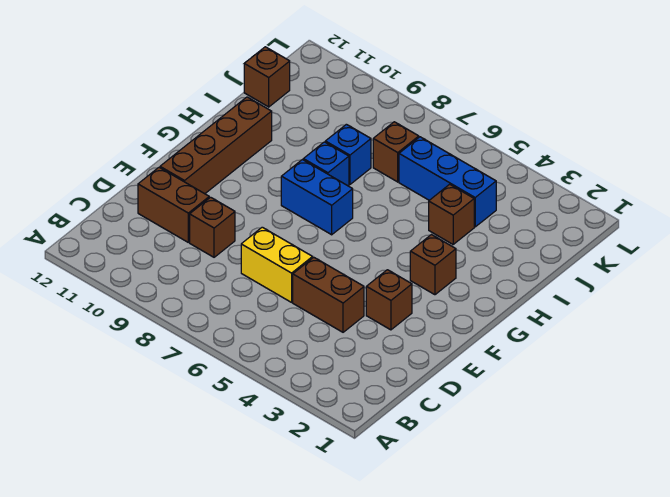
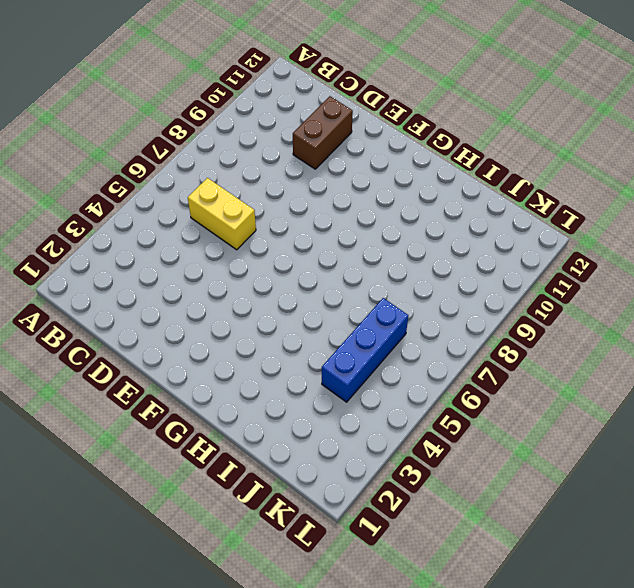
yellow 1x2 brick [188,178,256,250] -> yellow 1x2 brick turned to [241,227,313,302]
none -> brown 1x2 brick [293,257,364,332]
none -> brown 1x1 brick [190,197,235,257]
none -> brown 1x1 brick [366,270,412,330]

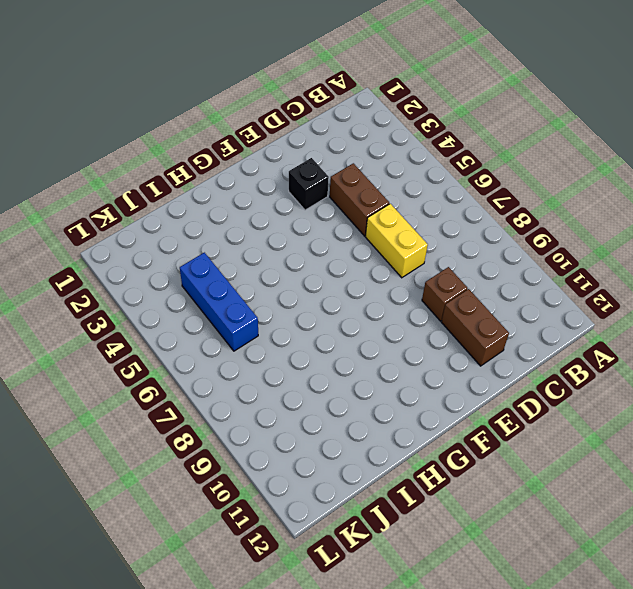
black 1x1 brick [289,158,329,210] -> brown 1x1 brick [366,270,412,330]
none -> brown 1x4 brick [160,97,272,194]
none -> brown 1x1 brick [410,235,456,295]
none -> blue 1x2 brick [281,160,353,235]

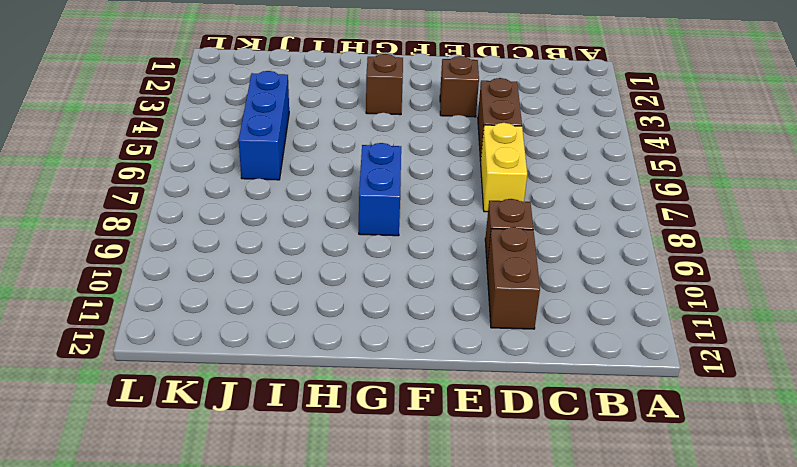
none -> brown 1x4 brick [160,97,272,194]
none -> blue 1x1 brick [303,142,349,186]
none -> brown 1x1 brick [429,184,474,244]

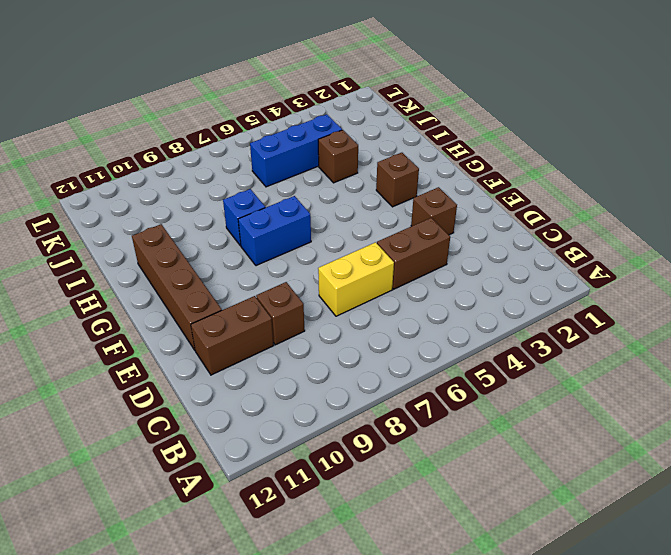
none -> blue 1x1 brick [325,124,371,184]
none -> brown 1x1 brick [373,122,419,182]
none -> brown 1x1 brick [244,47,290,107]

